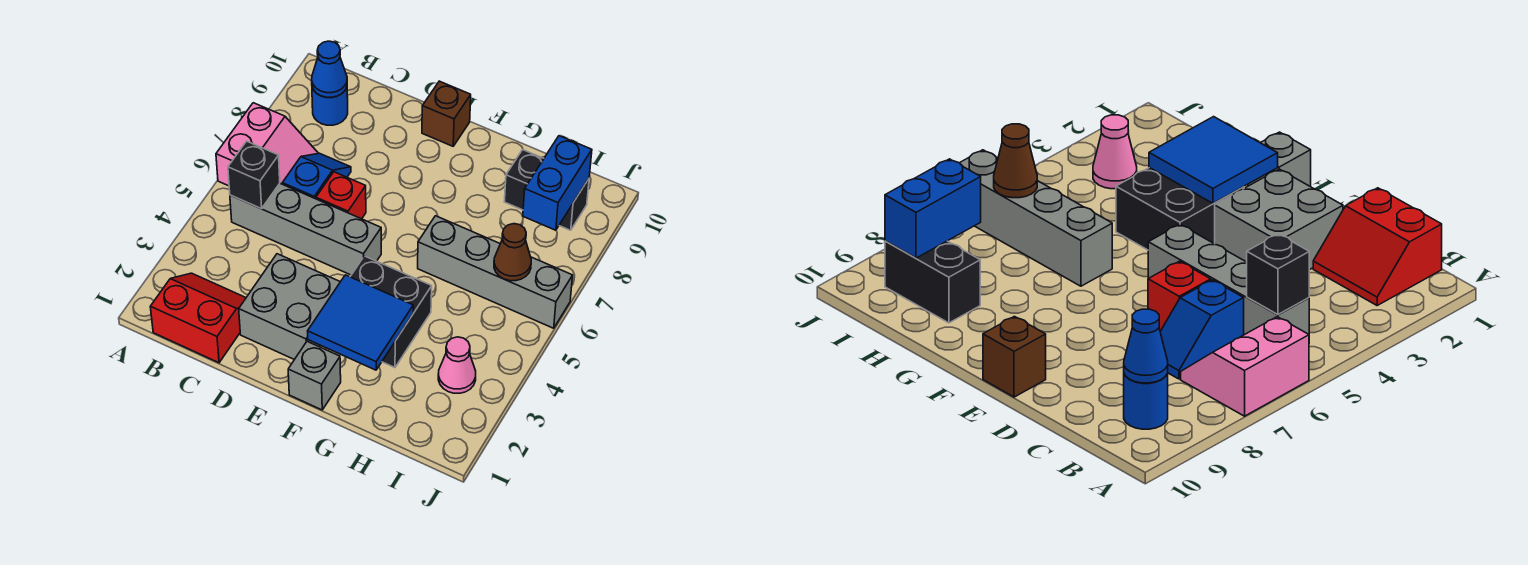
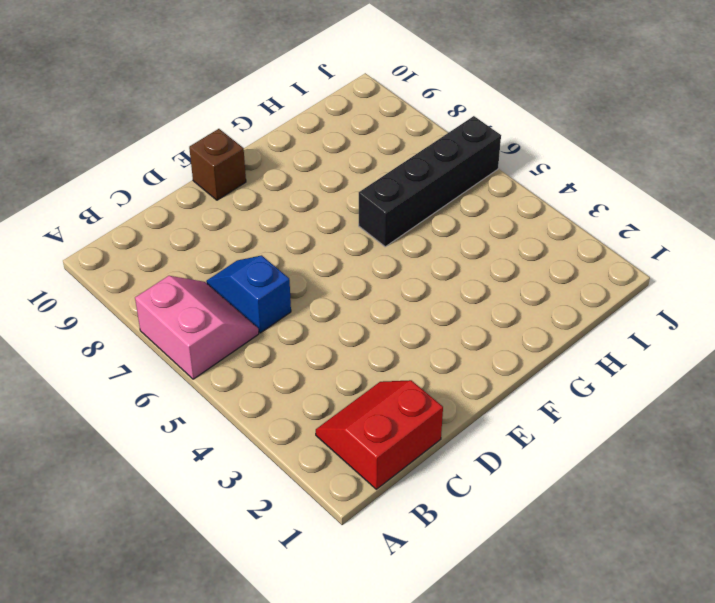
black 1x4 brick [359,116,501,247] -> grey 1x4 brick [418,216,573,328]
none -> grey 1x4 brick [230,183,381,275]
none -> blue 1x1 round brick [312,87,348,125]
none -> grey 2x2 brick [239,254,340,360]

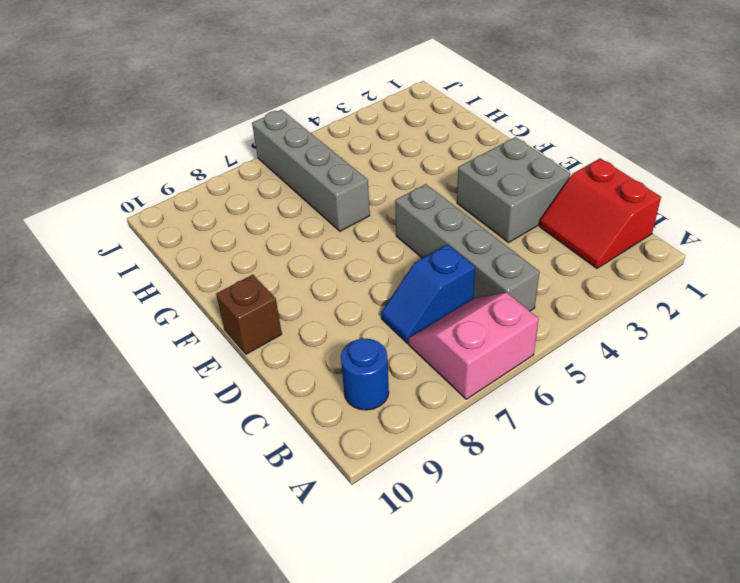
none -> red 1x1 brick [316,172,366,219]
none -> grey 1x1 brick [288,341,341,410]
none -> black 2x2 brick [350,256,432,368]

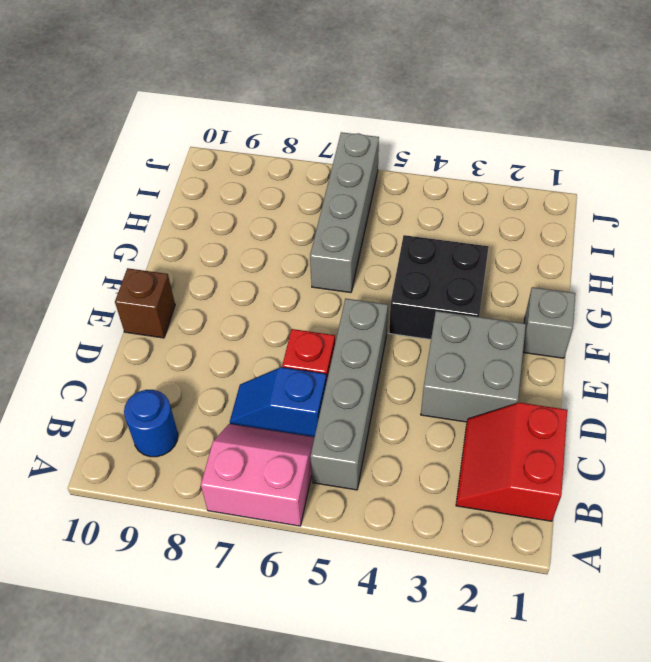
none -> black 1x2 brick [504,150,589,230]
none -> pink 1x1 cone [438,337,476,393]
none -> black 1x1 brick [228,141,280,209]

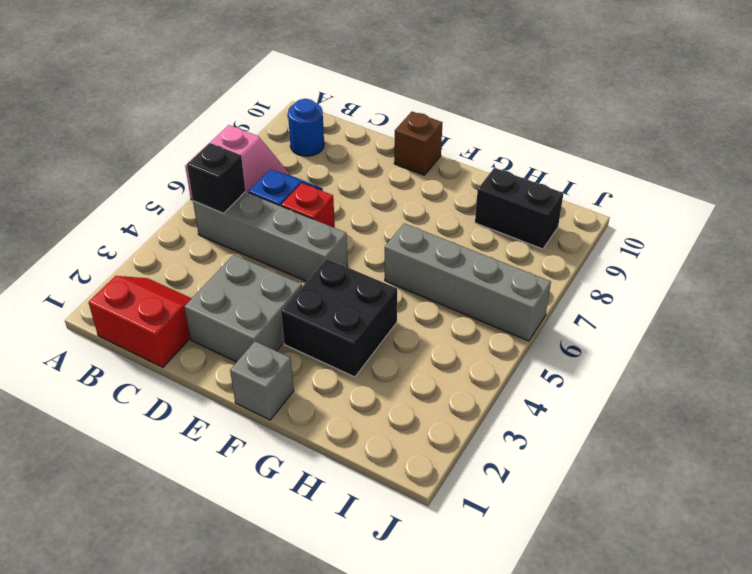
none -> pink 1x1 cone [438,337,476,393]
none -> blue 1x1 cone [312,41,347,97]
none -> blue 2x2 tile [308,275,413,370]

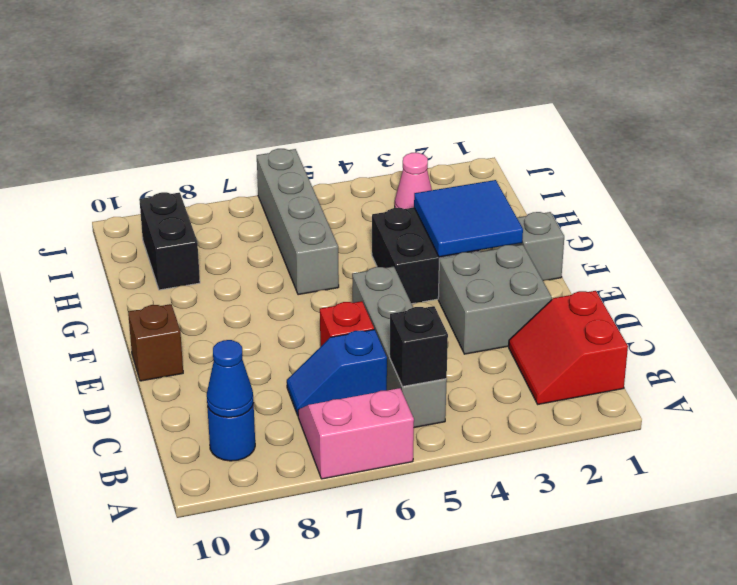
none -> brown 1x1 cone [494,224,531,281]
none -> blue 1x2 brick [523,136,592,230]

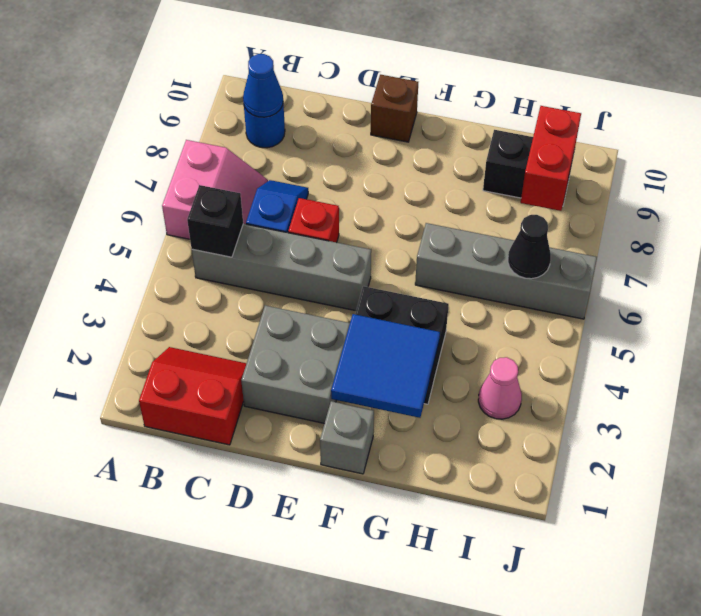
black 1x1 cone [508,215,551,279] -> brown 1x1 cone [494,224,531,281]
red 1x2 brick [521,106,581,211] -> blue 1x2 brick [523,136,592,230]

